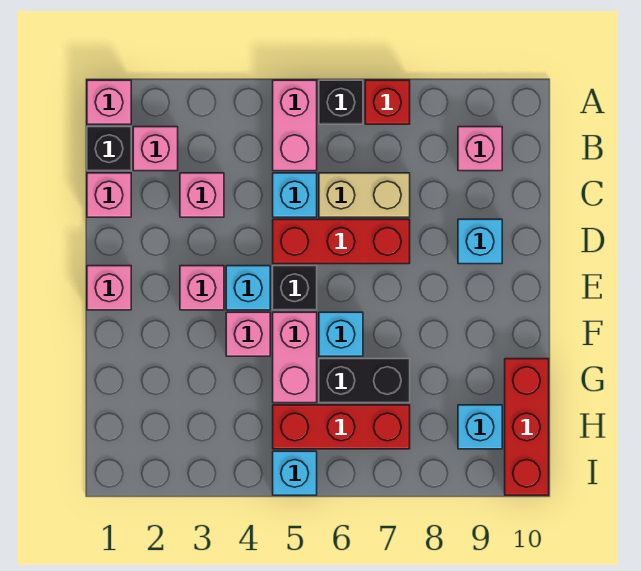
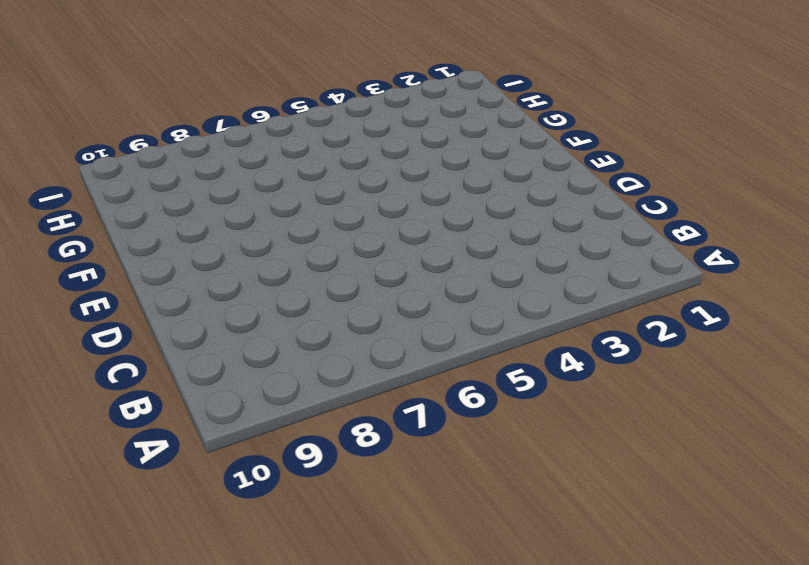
none -> pink 1x1 brick [87,80,131,124]
none -> pink 1x2 brick [273,80,317,171]
none -> black 1x1 brick [319,80,363,124]

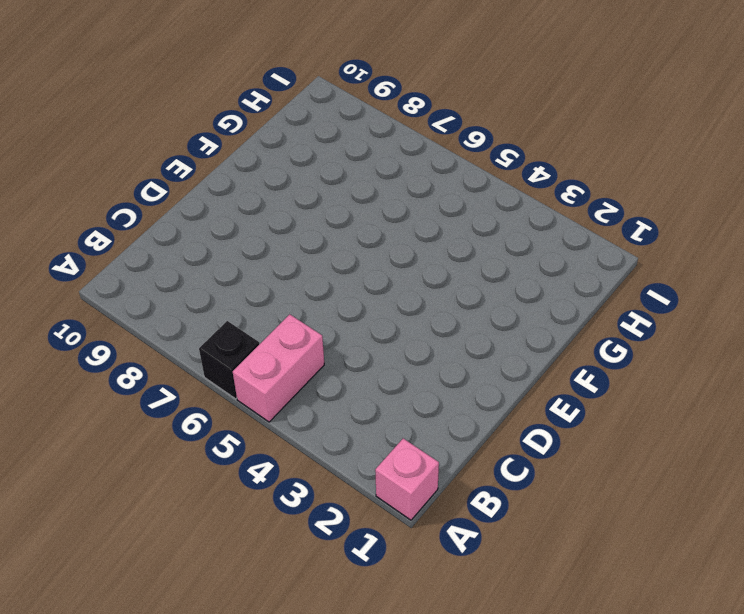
none -> red 1x1 brick [365,80,410,124]
none -> black 1x1 brick [87,127,131,171]
none -> pink 1x1 brick [133,127,178,171]

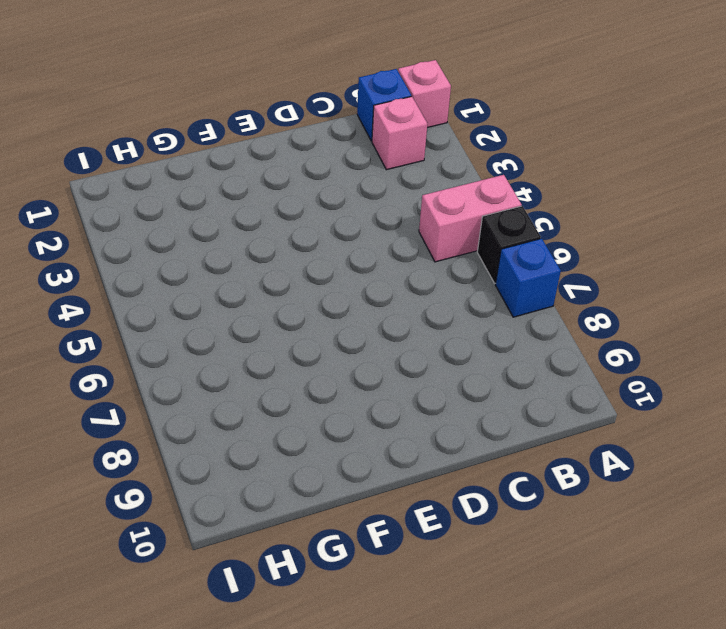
blue 1x1 brick [496,238,561,317] -> red 1x1 brick [365,80,410,124]
blue 1x1 brick [357,69,411,141] -> black 1x1 brick [87,127,131,171]
none -> pink 1x1 brick [458,127,502,171]
none -> pink 1x1 brick [87,173,131,217]
none -> pink 1x1 brick [180,173,224,217]

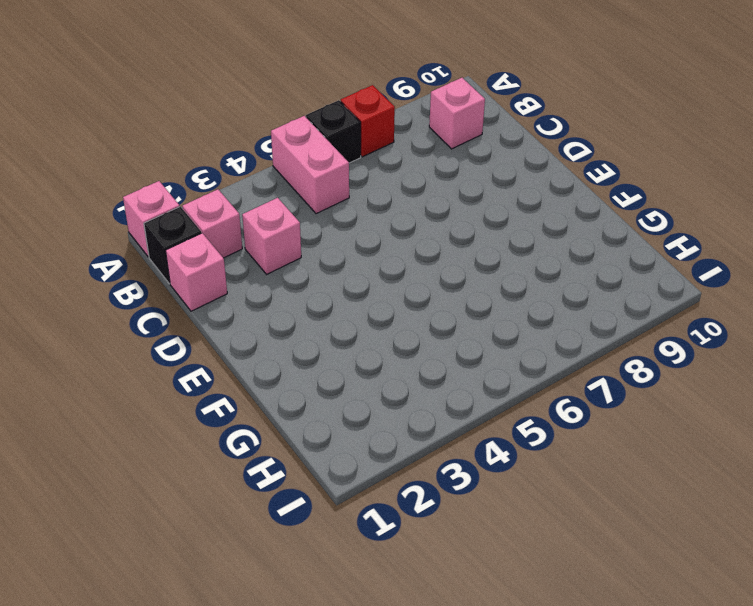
none -> cyan 1x1 brick [273,173,317,217]
none -> tan 1x2 brick [319,173,410,217]
none -> red 1x3 brick [273,219,410,264]

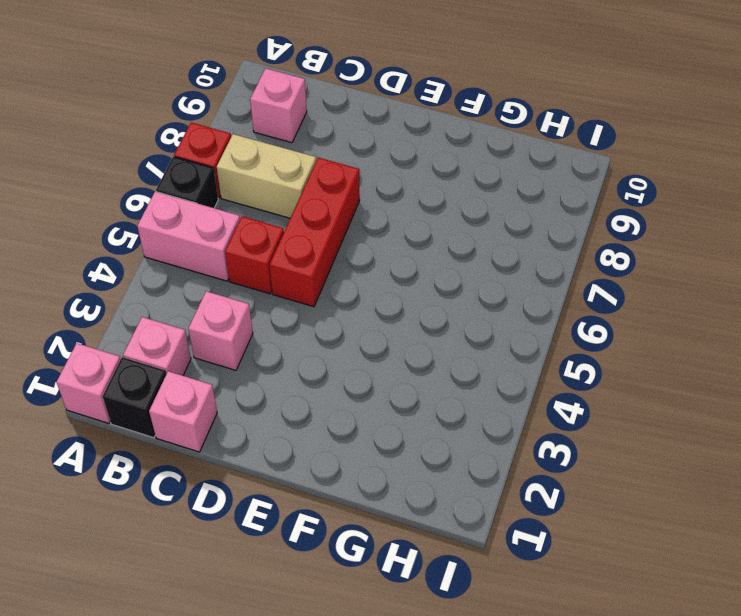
tan 1x2 brick [217,134,316,218] -> tan 1x2 brick turned to [319,173,410,217]
red 1x1 brick [225,216,284,294] -> cyan 1x1 brick [273,173,317,217]
none -> cyan 1x1 brick [458,219,502,264]
none -> pink 1x1 brick [87,266,131,310]
none -> pink 1x1 brick [180,266,224,310]

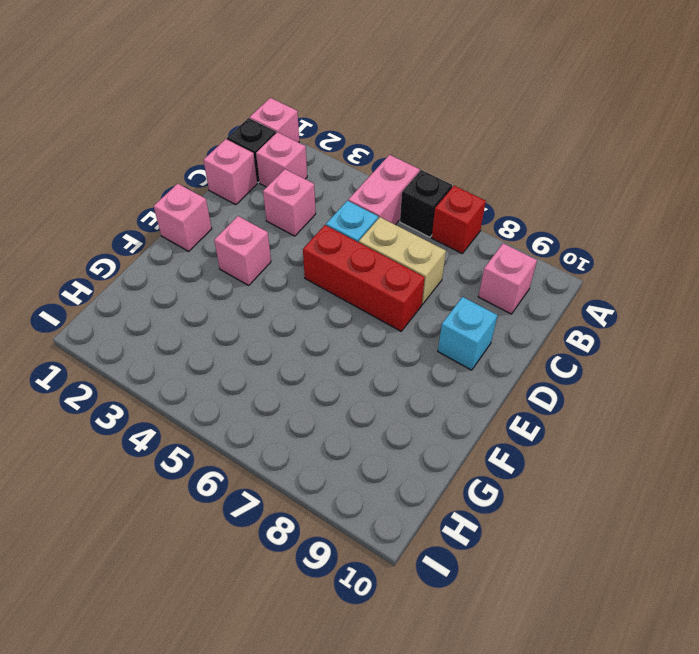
none -> cyan 1x1 brick [226,266,270,310]
none -> black 1x1 brick [273,266,317,310]
none -> pink 1x1 brick [226,312,270,356]

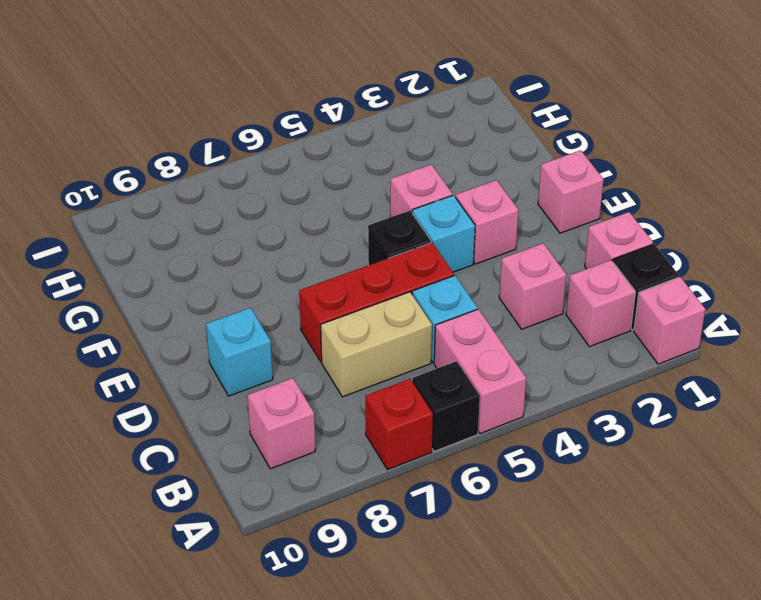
none -> pink 1x2 brick [273,312,317,403]
none -> cyan 1x1 brick [319,312,363,356]
none -> black 1x2 brick [319,359,410,403]

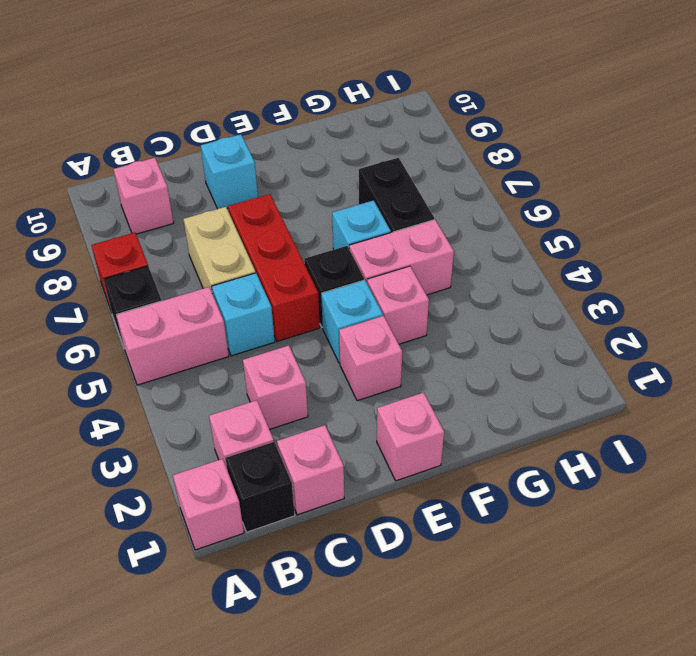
none -> red 1x3 brick [505,359,549,495]
none -> red 1x3 brick [273,405,410,449]
none -> cyan 1x1 brick [458,405,502,449]

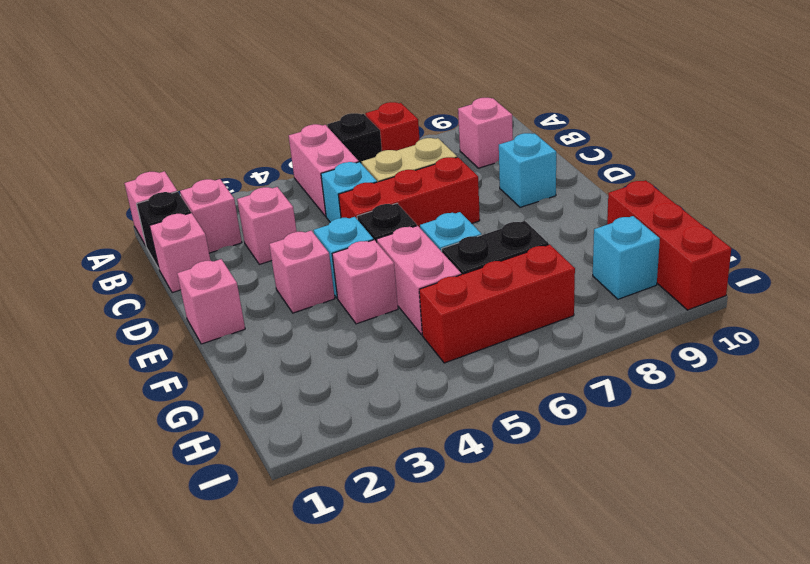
none -> cyan 1x1 brick [273,451,317,495]

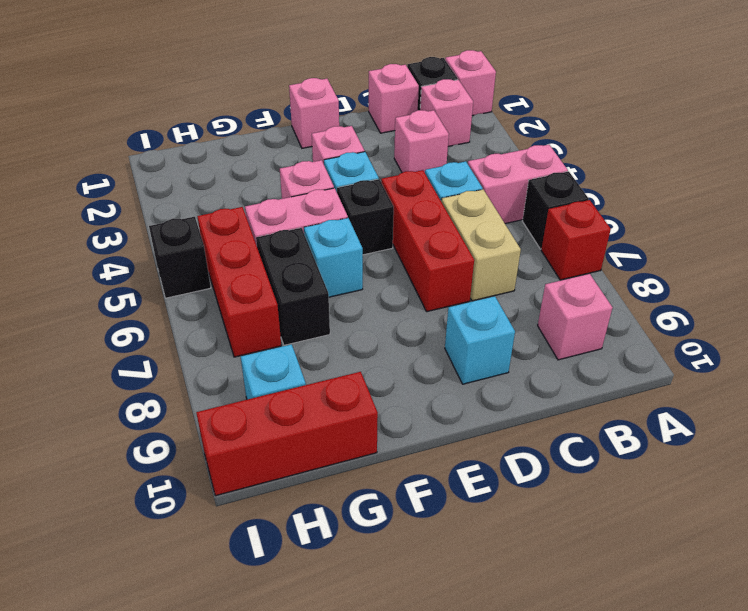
black 1x1 brick [149,217,211,298] -> cyan 1x1 brick [273,451,317,495]

